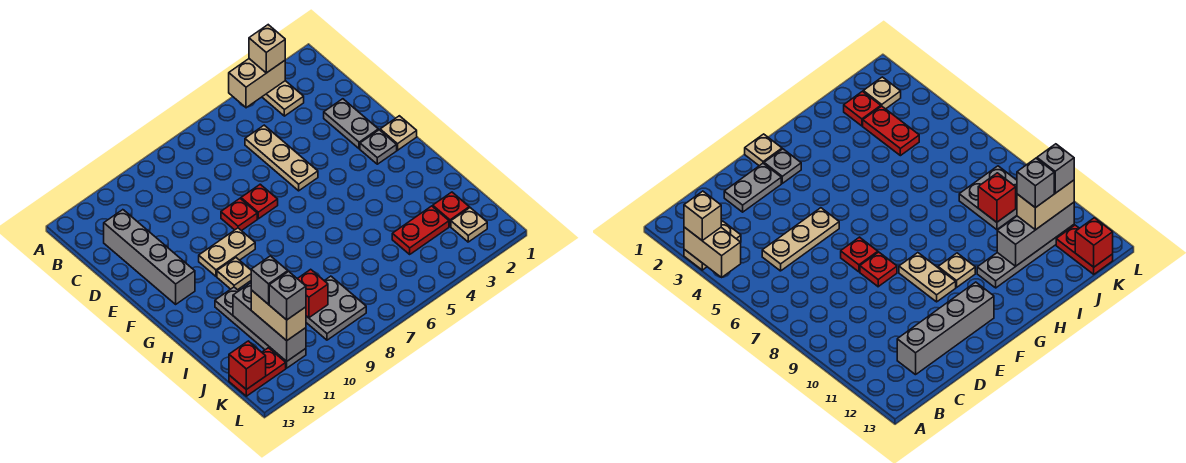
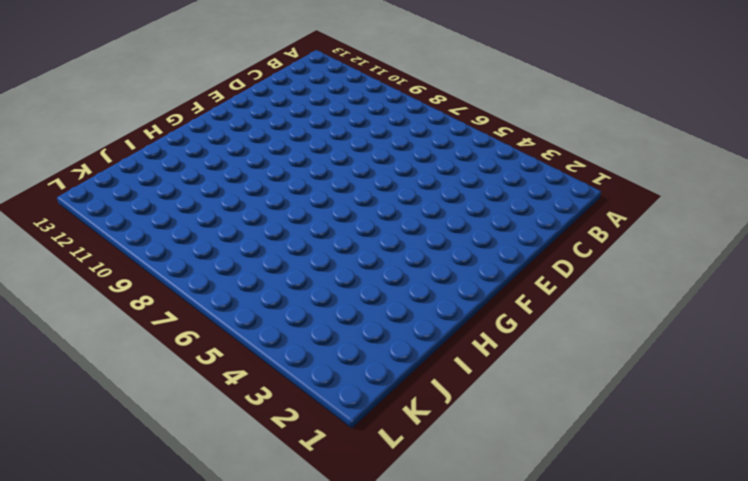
none -> tan 1x2 plate [262,81,304,116]
none -> tan 1x3 plate [245,125,318,191]
none -> grey 1x4 brick [104,210,195,304]

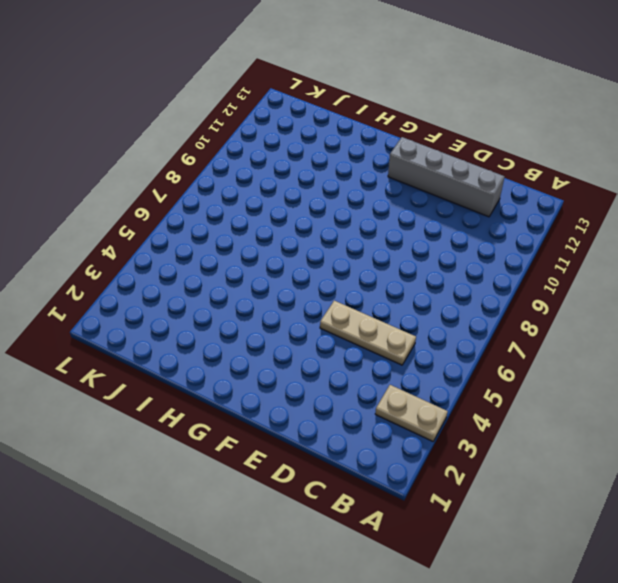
none -> grey 1x2 plate [324,99,378,149]
none -> red 1x1 plate [241,184,278,219]
none -> red 1x1 plate [221,199,257,231]

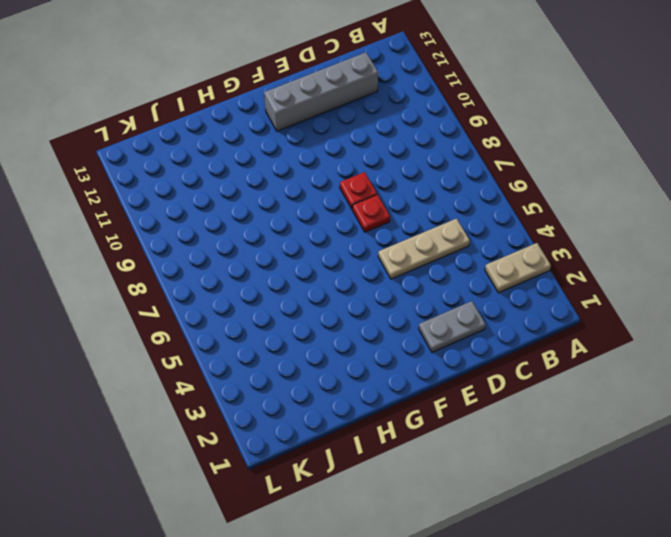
none -> tan 1x1 plate [380,116,417,150]
none -> grey 1x1 plate [360,130,397,164]
none -> tan 1x2 plate [199,228,255,276]

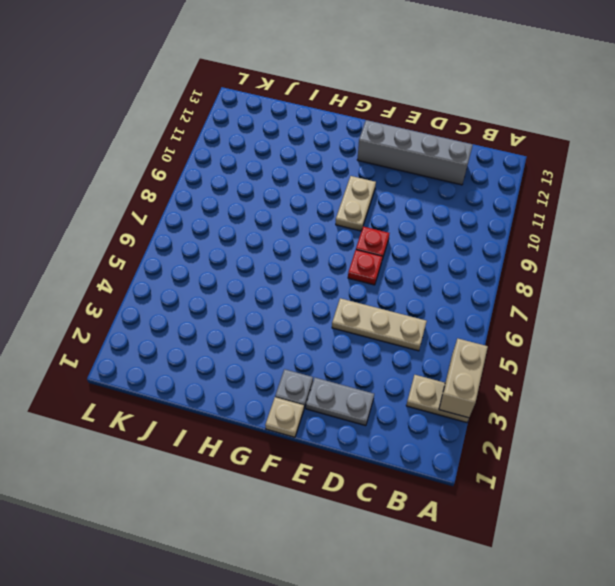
none -> tan 1x1 plate [217,258,251,290]
none -> grey 1x4 plate [215,287,306,368]
none -> red 1x1 plate [433,192,469,226]

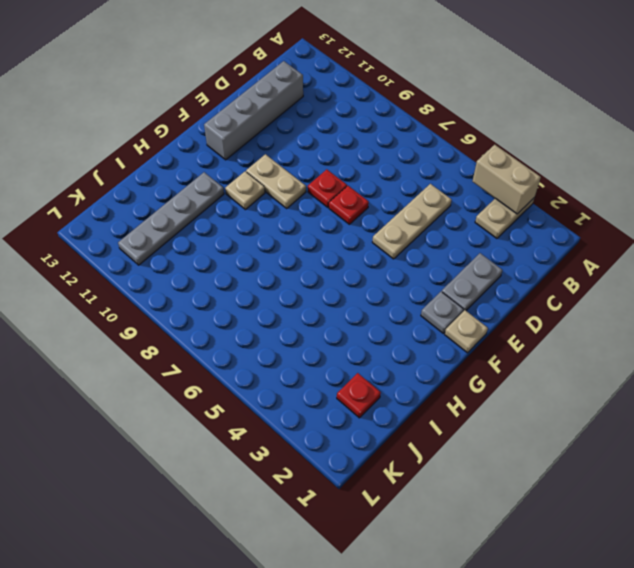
none -> red 1x2 plate [392,206,449,254]
none -> grey 2x2 plate [306,276,366,340]
none -> tan 1x1 plate [451,208,487,242]

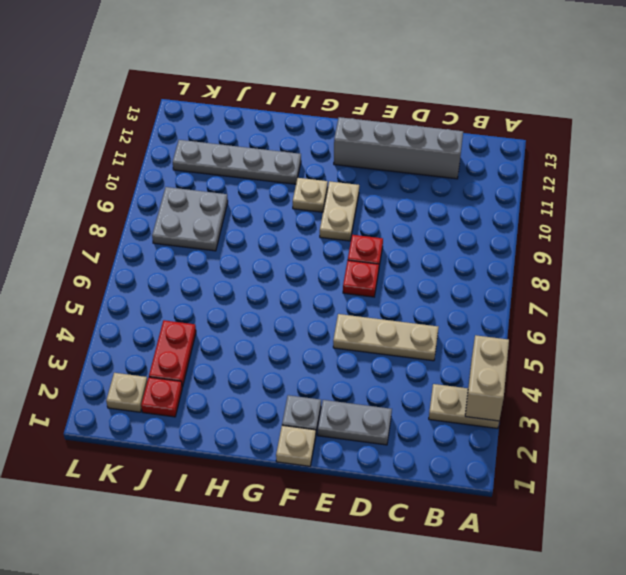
none -> red 1x2 plate [229,348,286,396]
none -> grey 1x3 brick [233,283,306,361]
none -> red 1x1 brick [297,269,328,318]

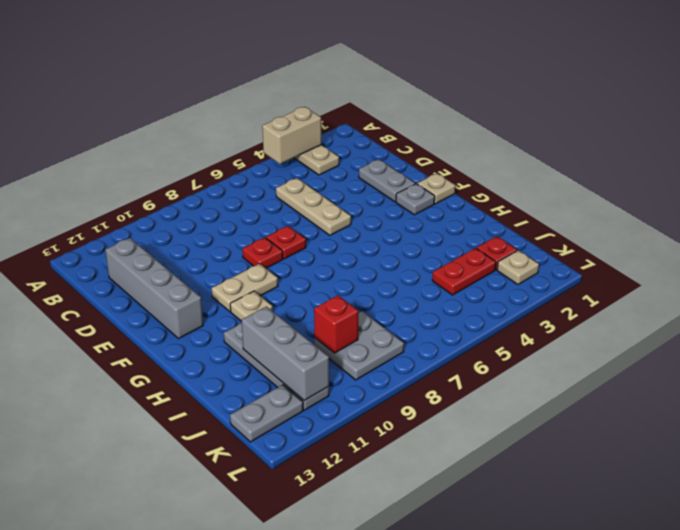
grey 1x2 plate [230,385,303,442] -> red 1x2 plate [229,348,286,396]
none -> red 1x1 brick [229,341,266,389]
none -> tan 1x1 brick [249,25,285,73]
none -> tan 1x2 brick [251,290,306,341]

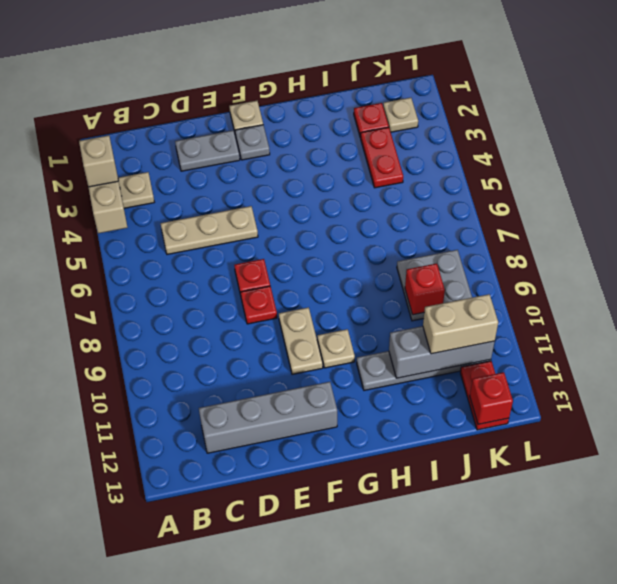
none -> grey 1x1 brick [251,256,288,304]
none -> grey 1x1 brick [269,272,306,320]

